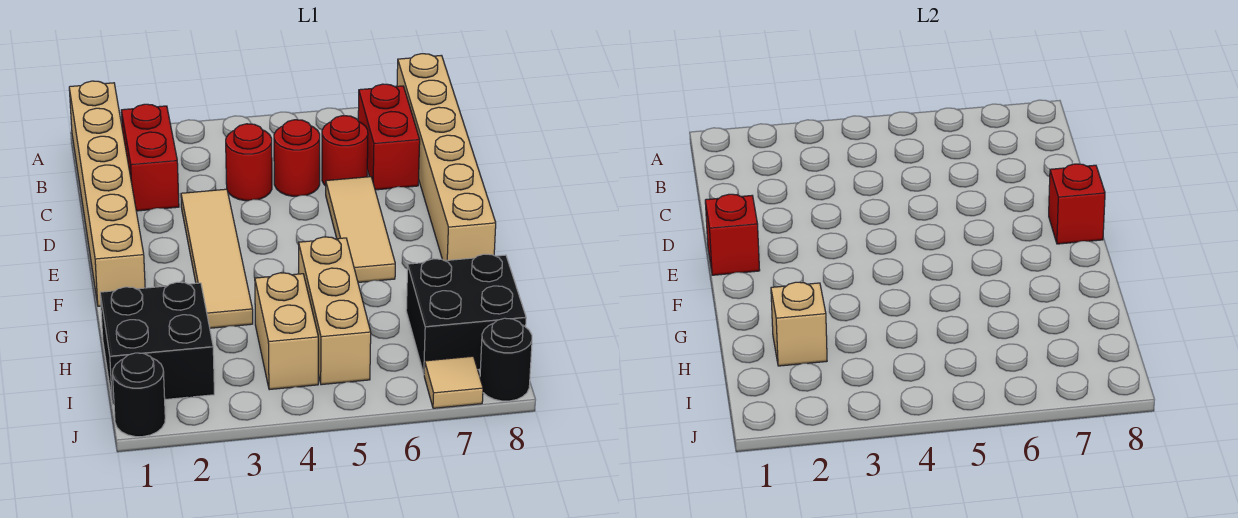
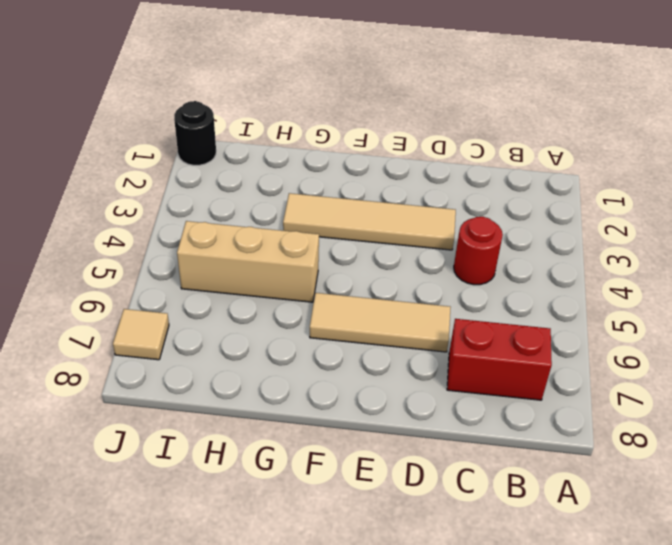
none -> tan 1x6 brick [69,81,145,306]
none -> tan 1x6 brick [397,54,496,261]
none -> red 1x2 brick [121,104,179,211]

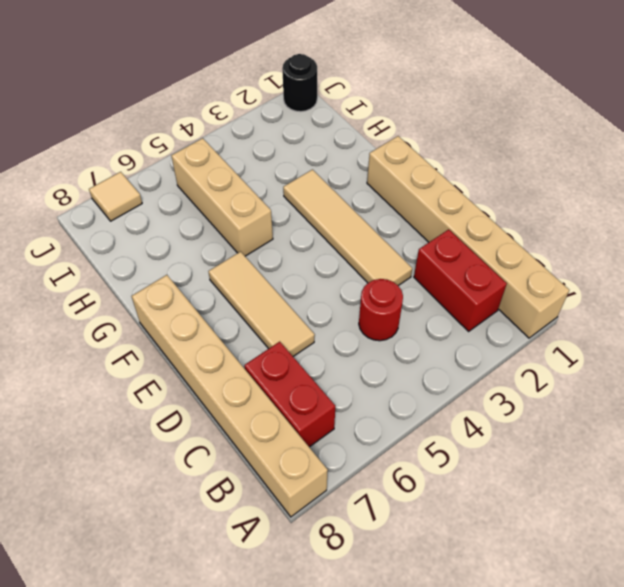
none -> red 1x1 round brick [274,120,320,196]
none -> red 1x1 round brick [322,116,368,186]
none -> black 2x2 brick [100,282,214,404]

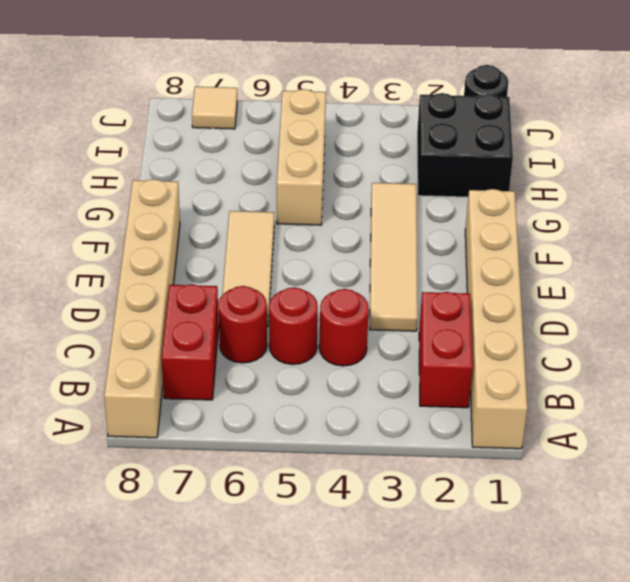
none -> tan 1x2 brick [255,273,318,390]
none -> black 2x2 brick [406,254,526,373]
none -> black 1x1 round brick [480,318,532,401]

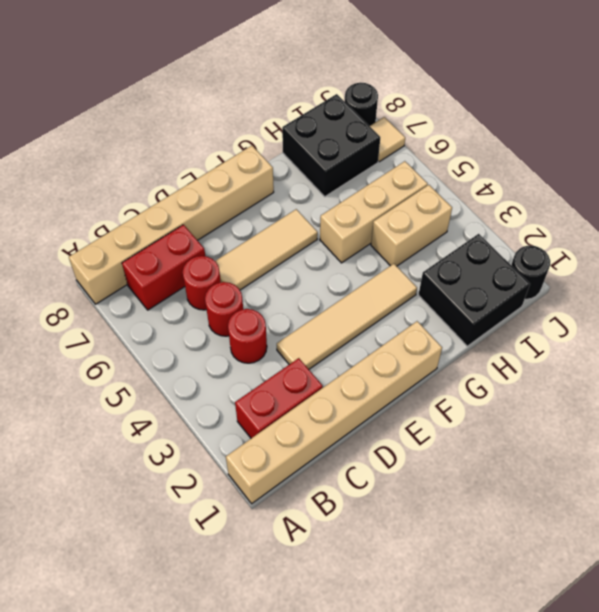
none -> red 1x1 brick [705,194,760,275]
none -> red 1x1 brick [1049,164,1105,244]
none -> tan 1x1 brick [771,282,827,366]

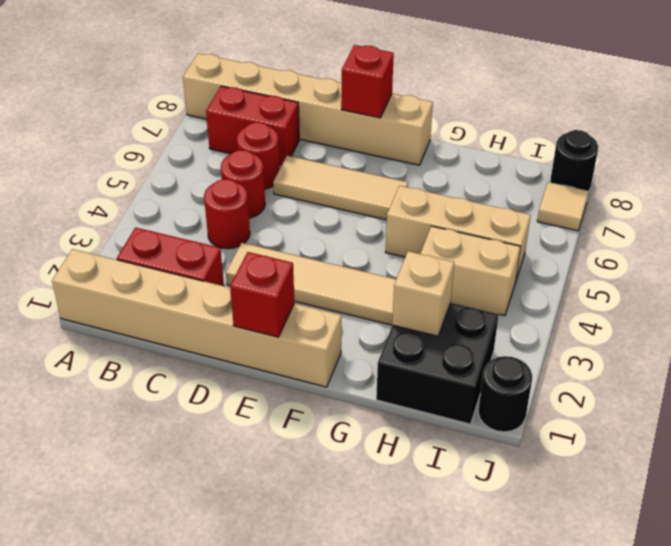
none -> black 2x2 brick [406,254,526,373]

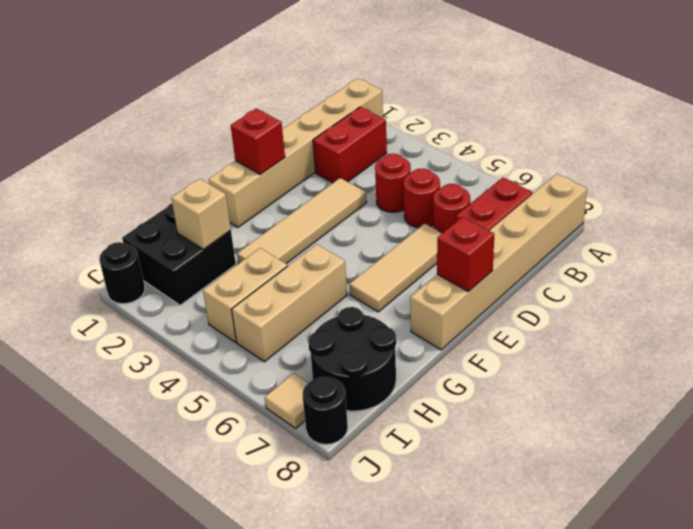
black 2x2 round brick [308,307,396,411] -> black 2x2 brick [406,254,526,373]

